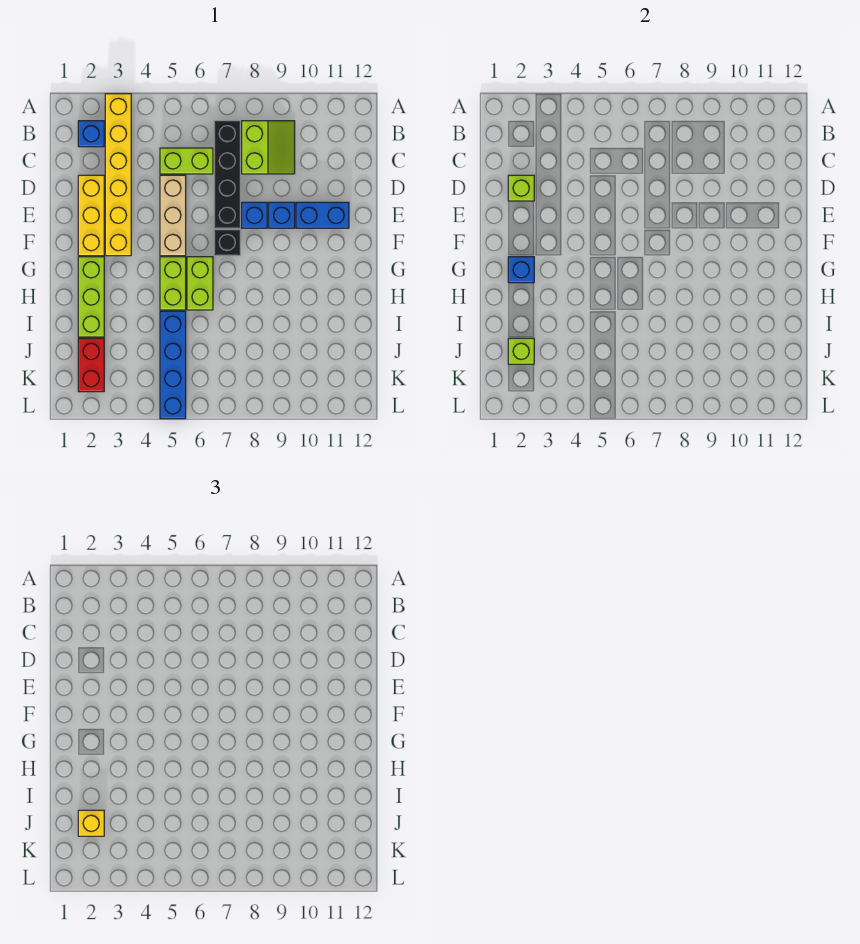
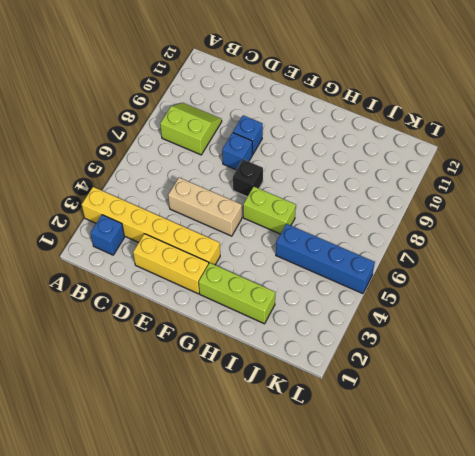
none -> black 1x4 brick [214,121,240,228]
none -> lime 1x2 brick [160,148,213,174]
none -> blue 1x2 brick [296,202,349,228]

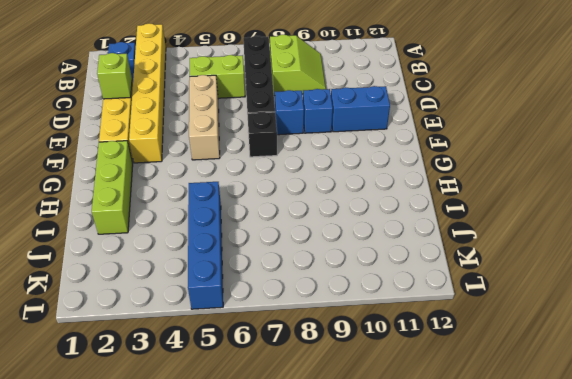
none -> lime 1x2 brick [160,257,186,310]
none -> lime 1x2 brick [187,257,213,310]
none -> red 1x2 brick [78,338,104,392]

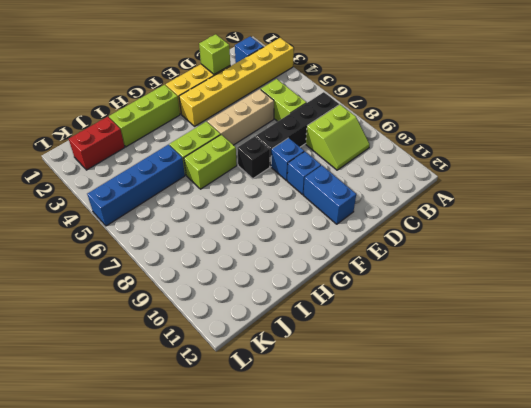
none -> blue 1x1 brick [508,257,534,283]
none -> lime 1x1 brick [508,338,534,364]
none -> yellow 1x1 brick [78,810,104,836]

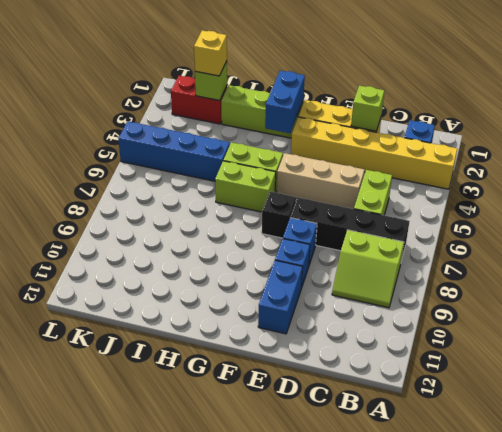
blue 1x2 brick [265,71,305,133] -> blue 1x1 brick [508,257,534,283]

